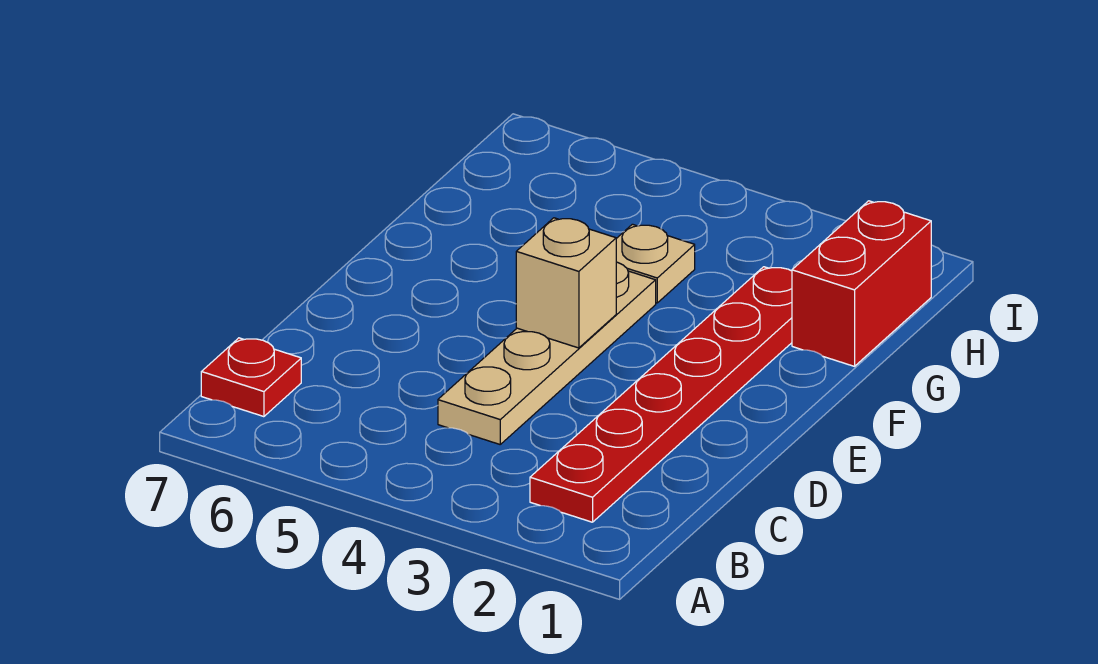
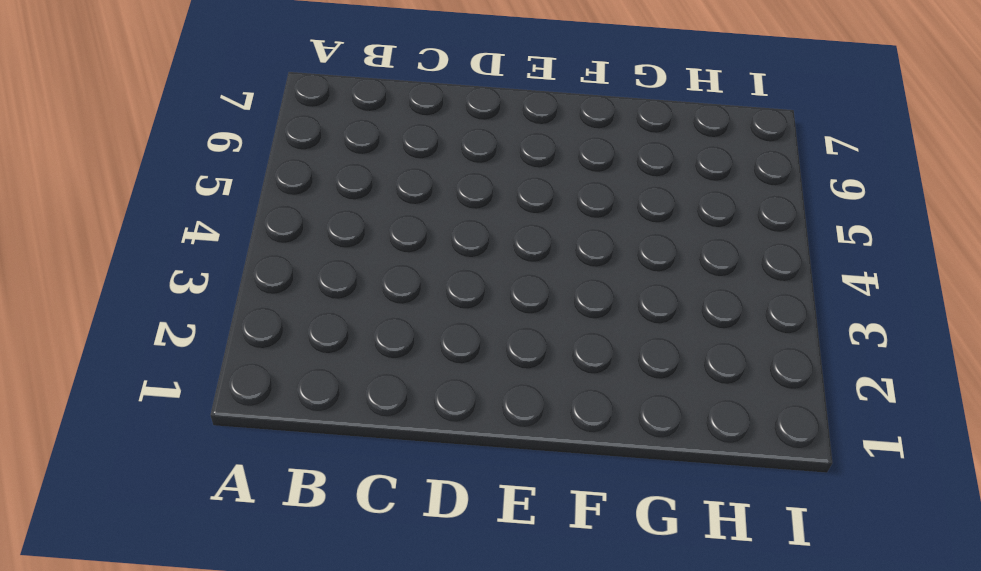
none -> red 1x6 plate [530,267,792,522]
none -> red 1x1 plate [201,338,301,417]

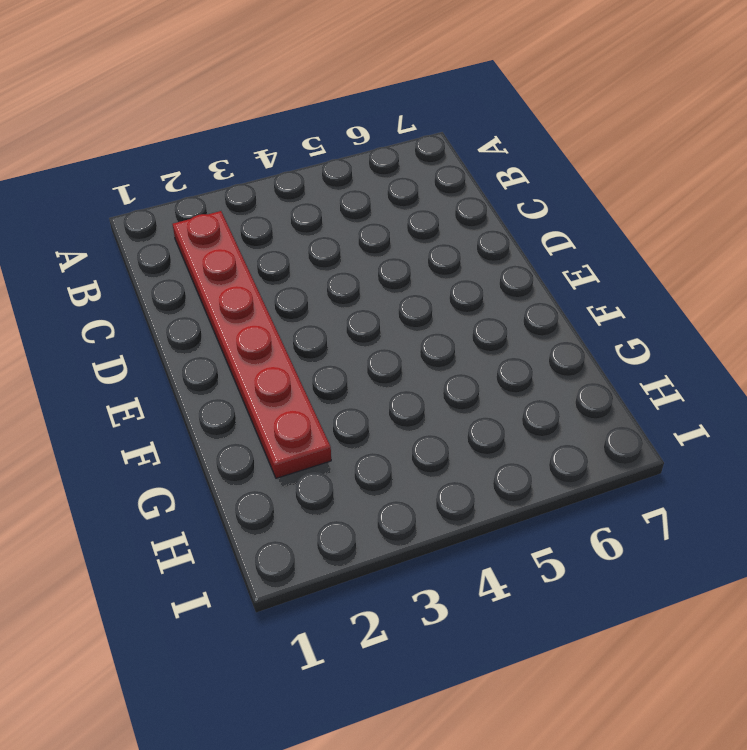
none -> red 1x1 plate [201,338,301,417]
none -> tan 1x4 plate [438,262,656,444]

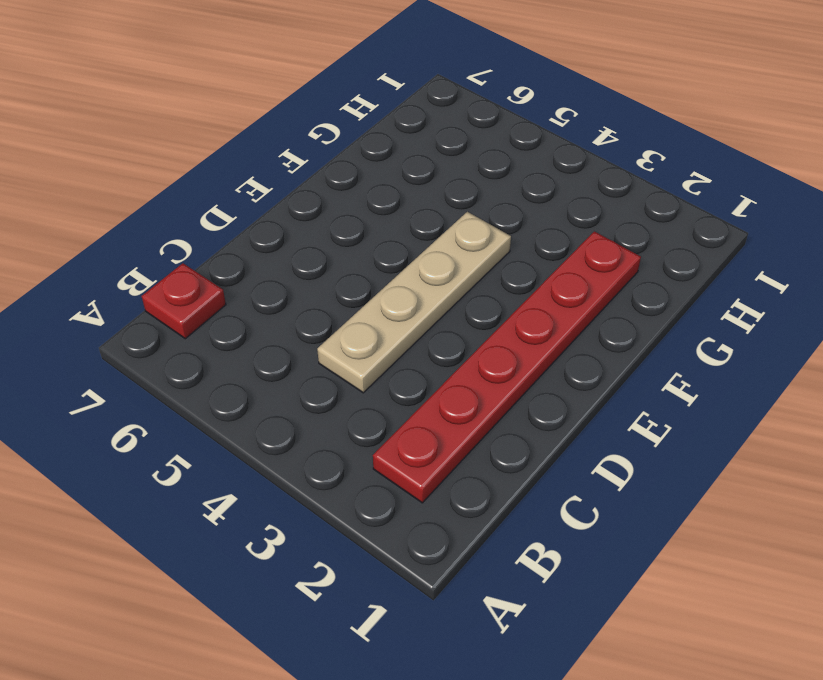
none -> red 1x2 brick [792,201,931,366]
none -> tan 1x1 plate [616,224,695,303]

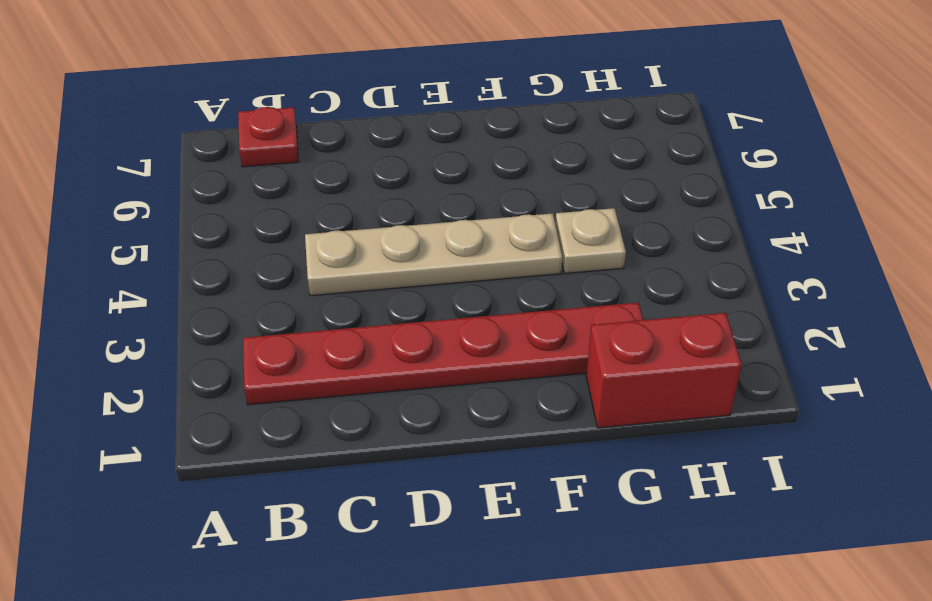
none -> tan 1x1 brick [516,218,616,348]

